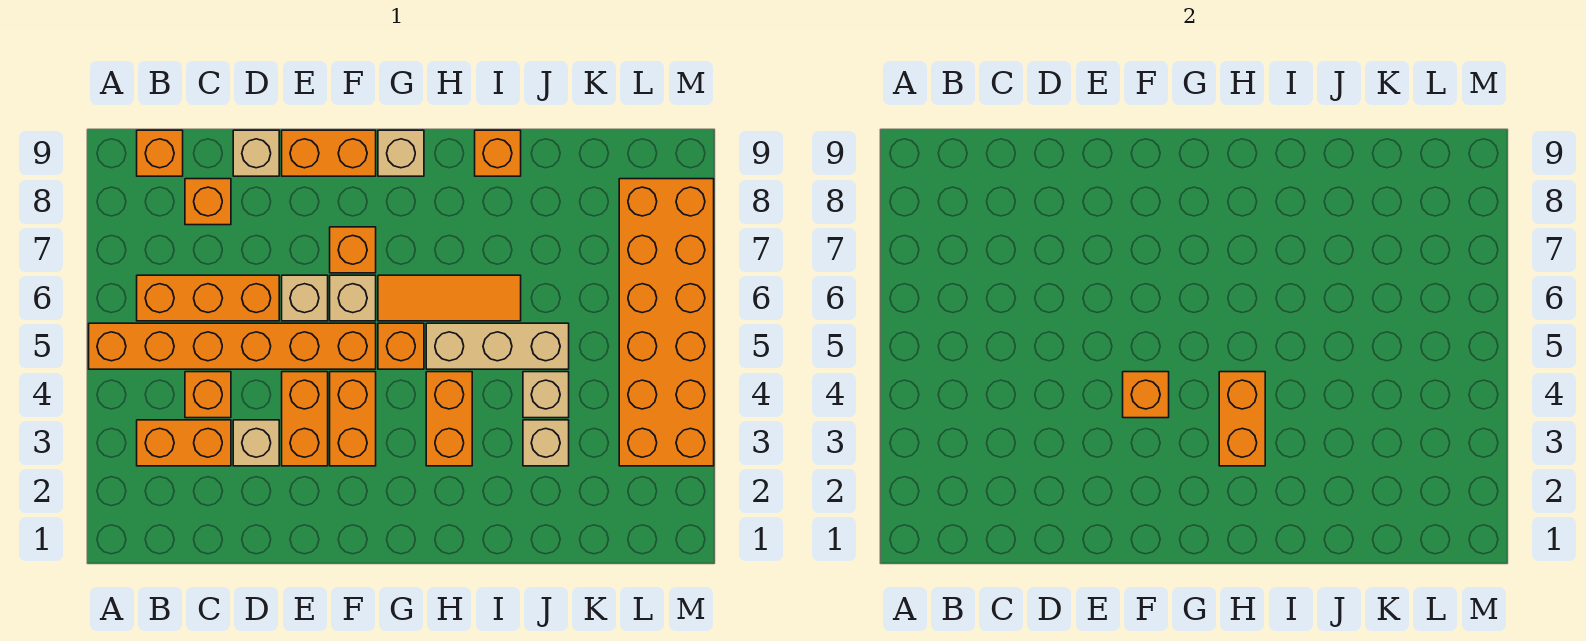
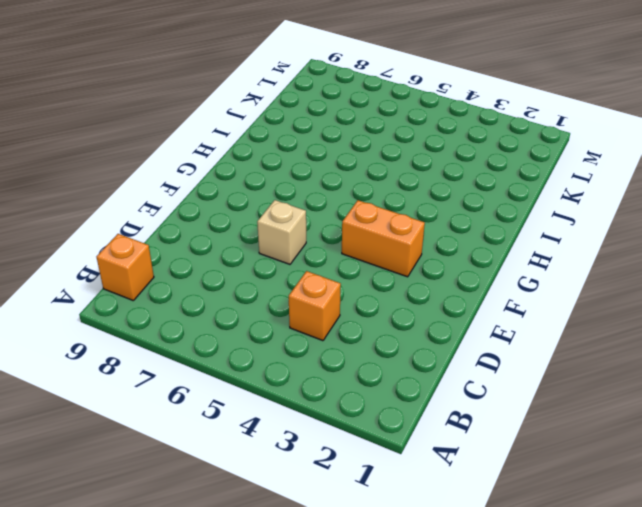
none -> orange 1x6 brick [89,323,376,369]
none -> orange 1x2 brick [137,420,231,466]
none -> orange 1x3 brick [137,275,279,321]

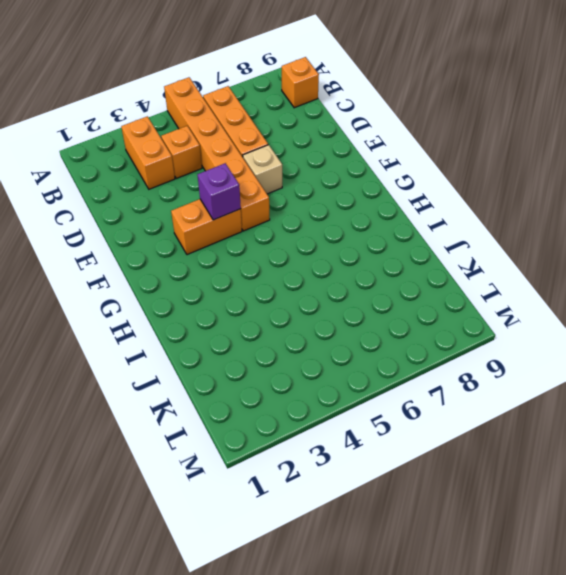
purple 1x1 brick [198,163,241,220] -> orange 1x1 brick [1123,372,1169,418]
none -> orange 1x1 brick [185,179,231,225]
none -> tan 1x1 brick [233,420,279,466]
none -> tan 1x1 brick [233,130,279,176]

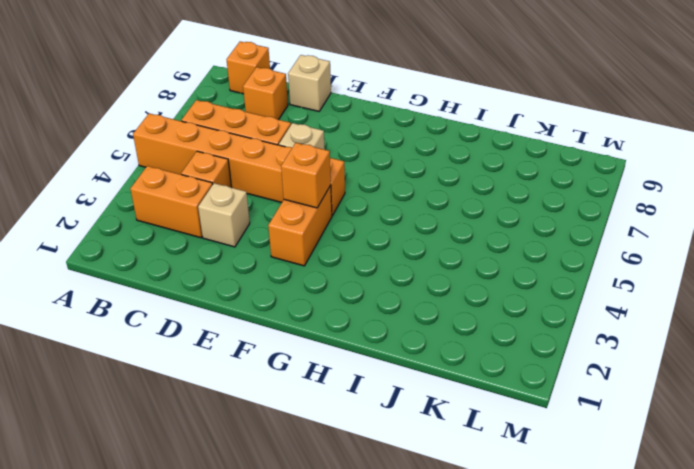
none -> orange 1x2 brick [282,372,328,466]
none -> orange 1x2 brick [282,130,376,176]
none -> tan 1x1 brick [330,275,376,321]

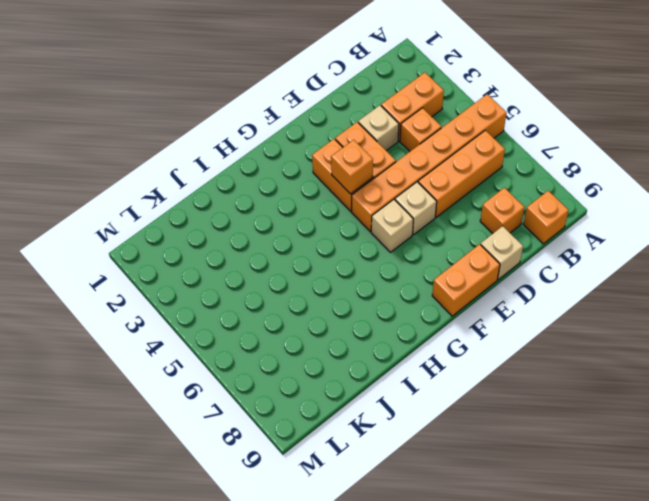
none -> orange 1x1 brick [330,227,376,273]
none -> orange 1x1 brick [378,323,424,369]
none -> orange 1x3 tile [378,275,521,321]

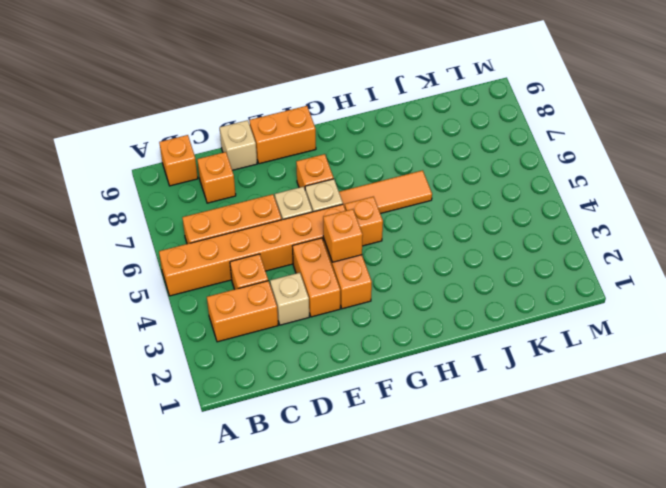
none -> tan 1x1 brick [378,130,424,176]
none -> orange 1x2 brick [426,372,472,466]
none -> tan 1x3 brick [426,323,569,369]

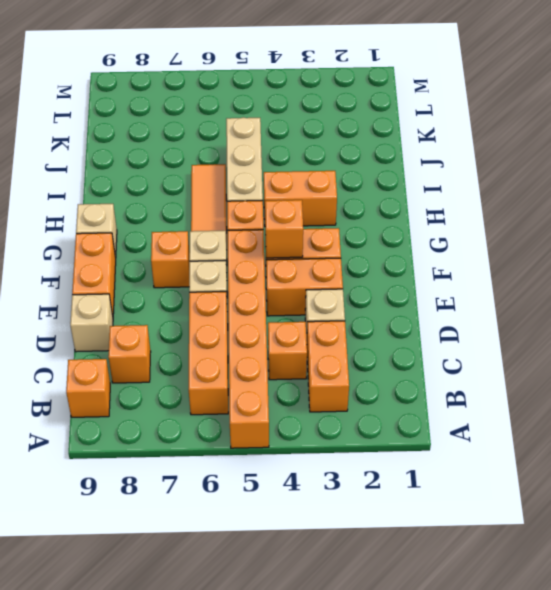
none -> orange 1x1 brick [475,130,521,176]
none -> tan 1x1 brick [523,420,569,466]
none -> tan 1x1 brick [523,372,569,418]

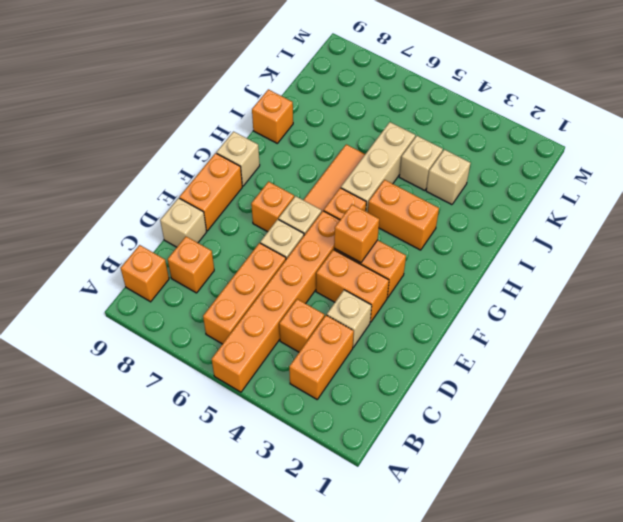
none -> orange 2x6 brick [619,179,714,466]
none -> orange 1x2 brick [1219,372,1265,466]

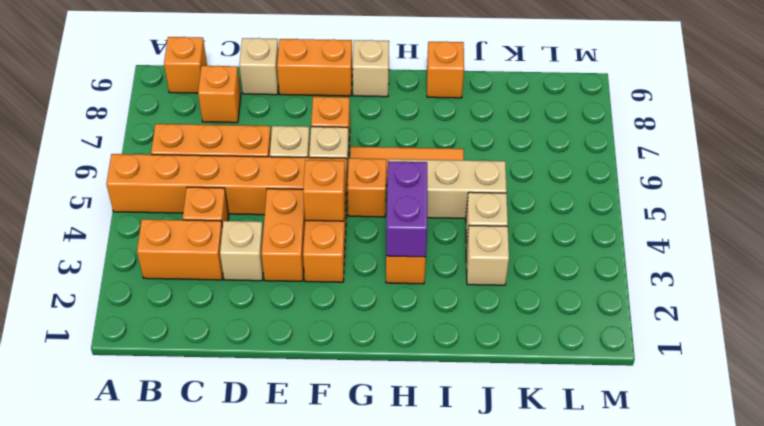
purple 1x2 brick [386,161,427,257] -> orange 1x2 brick [1219,372,1265,466]
none -> orange 2x6 brick [619,179,714,466]

